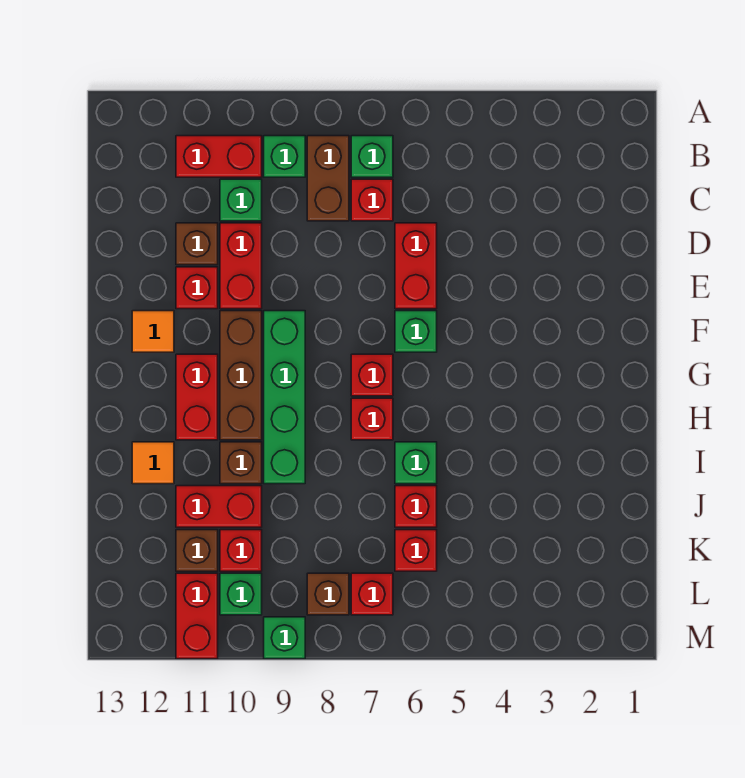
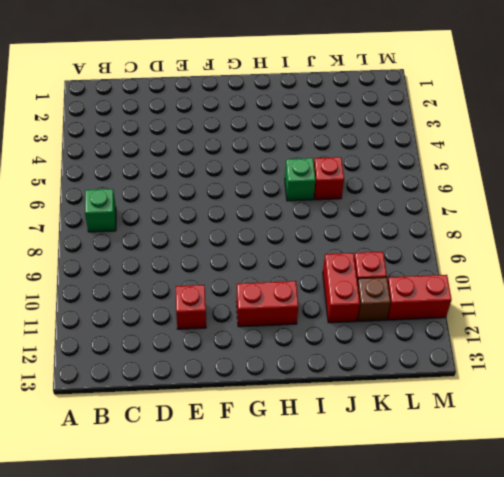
none -> brown 1x2 brick [307,136,349,221]
none -> green 1x1 brick [264,136,305,177]
none -> red 1x2 brick [176,136,262,177]
none -> red 1x1 brick [351,179,393,221]

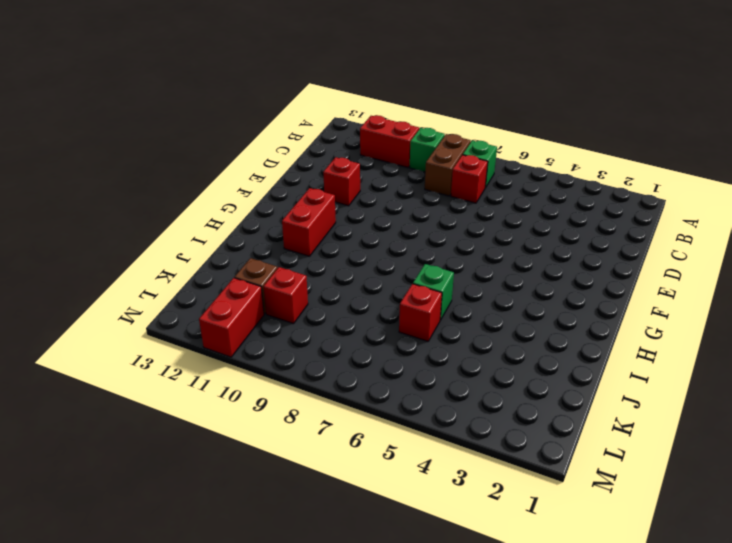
none -> green 1x1 brick [220,179,262,221]
none -> red 1x2 brick [395,223,437,309]
none -> red 1x2 brick [220,223,262,309]
none -> brown 1x1 brick [176,223,218,265]

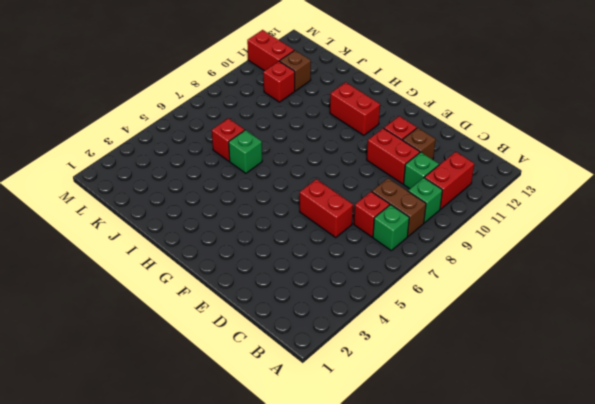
none -> green 1x1 brick [395,311,437,352]
none -> green 1x4 brick [264,311,305,484]
none -> brown 1x3 brick [220,311,262,440]
none -> orange 1x1 tile [132,311,174,352]

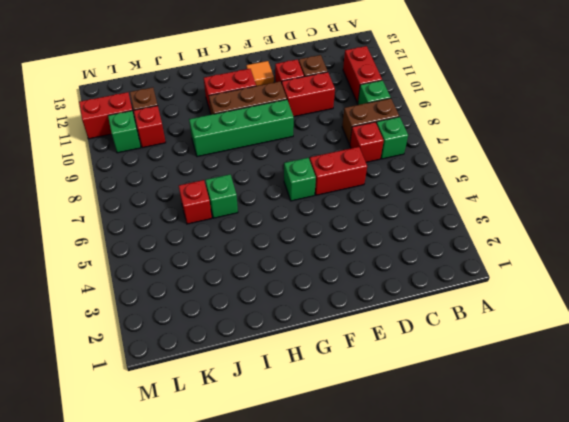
none -> green 1x1 brick [220,179,262,221]
none -> red 1x1 brick [351,354,393,396]
none -> red 1x1 brick [351,398,393,440]
none -> brown 1x1 brick [220,442,262,484]

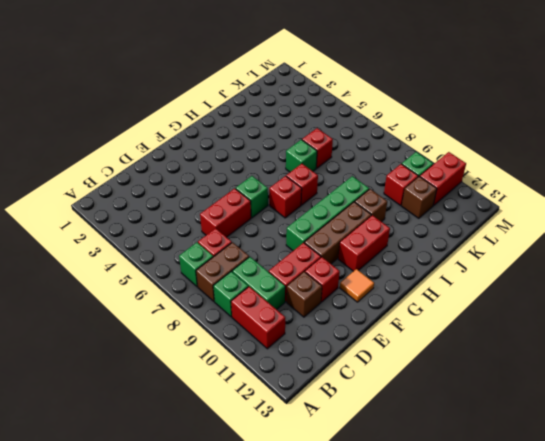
green 1x2 brick [232,257,285,310] -> green 1x1 brick [220,179,262,221]
none -> orange 1x1 tile [132,442,174,484]
none -> red 1x2 brick [176,486,262,527]
none -> red 1x1 brick [395,530,437,571]
none -> red 1x1 brick [351,573,393,615]

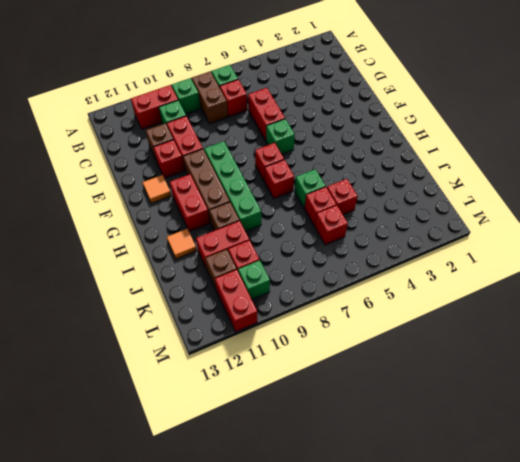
red 1x1 brick [327,179,358,215] -> red 1x1 brick moved to [351,573,393,615]
none -> brown 1x1 brick [307,573,349,615]
none -> green 1x1 brick [264,617,305,659]

